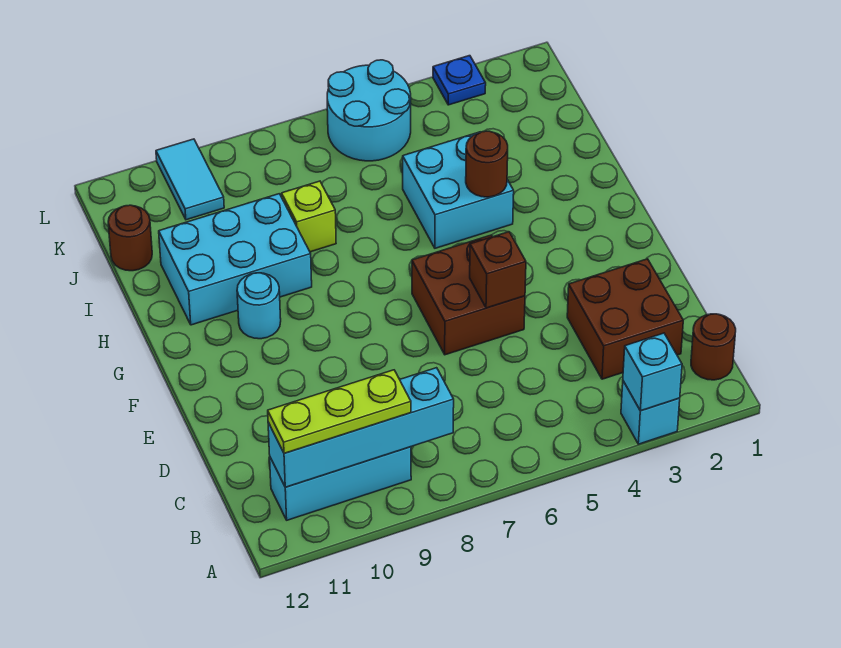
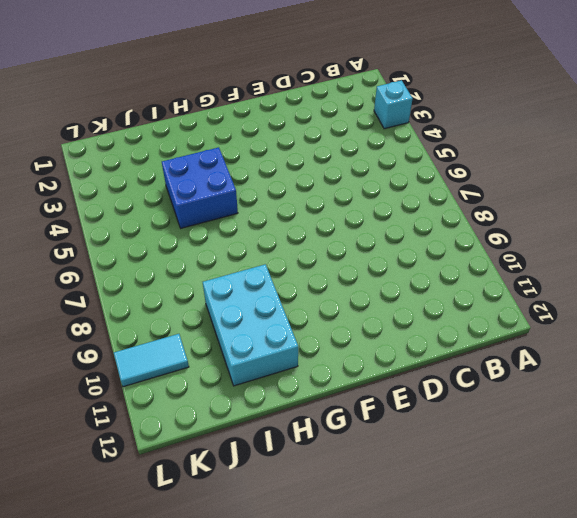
blue 2x2 brick [162,147,238,228] -> cyan 2x2 brick [403,132,514,248]
none -> brown 1x1 round brick [691,314,736,380]
none -> cyan 1x3 brick [270,447,411,520]
none -> brown 2x2 brick [567,259,683,379]

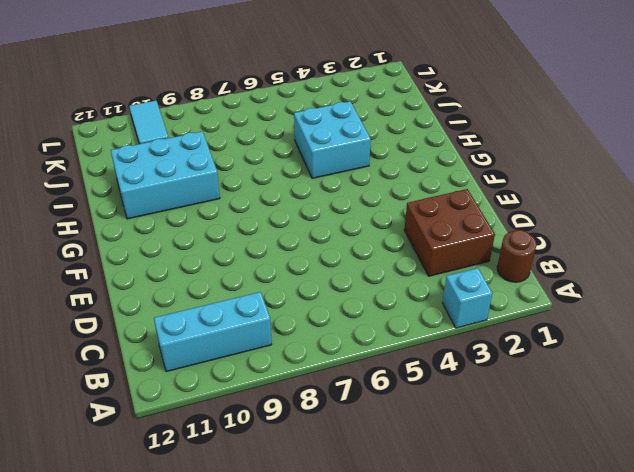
none -> brown 2x2 brick [412,235,525,355]
none -> cyan 1x1 round brick [237,273,281,339]
none -> lime 1x1 brick [282,181,336,252]

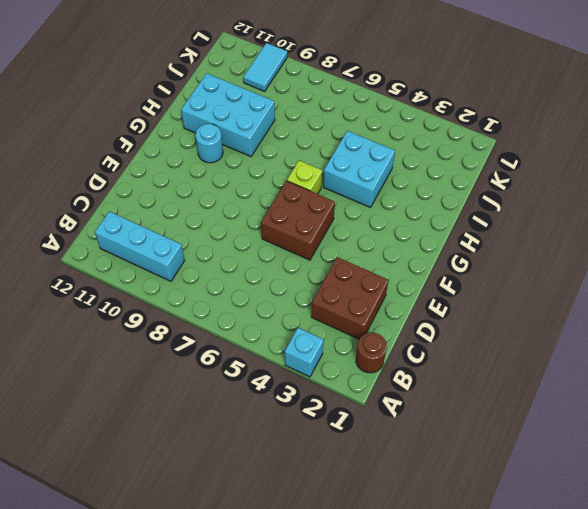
lime 1x1 brick [287,161,322,194] -> lime 1x1 brick moved to [282,181,336,252]
none -> brown 1x1 round brick [108,205,152,271]
none -> cyan 2x2 round brick [327,60,411,161]
none -> blue 1x1 plate [433,56,486,105]

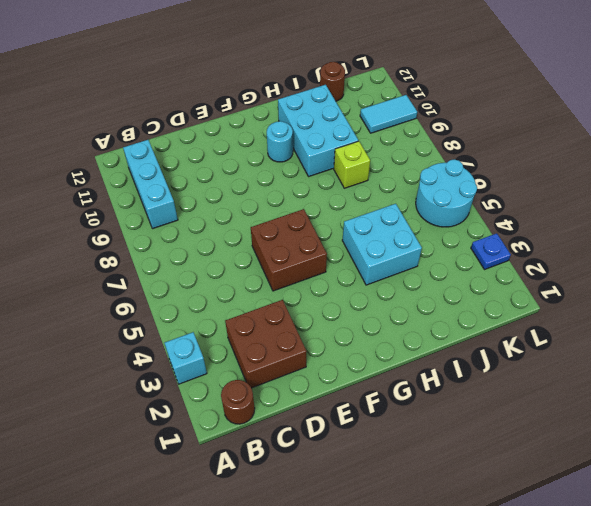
none -> cyan 1x1 brick [623,333,682,411]
none -> cyan 1x4 brick [268,368,454,487]
none -> brown 1x1 brick [470,232,526,308]

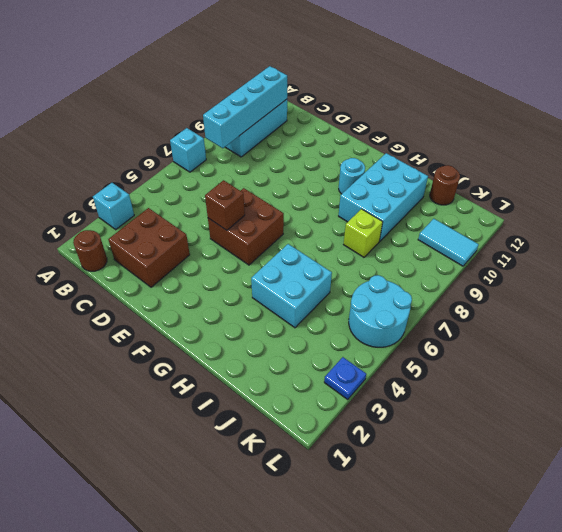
cyan 1x1 brick [170,128,206,172] -> cyan 1x1 brick moved to [623,333,682,411]
none -> brown 1x1 round brick [466,131,508,197]
none -> lime 1x3 plate [268,370,411,453]

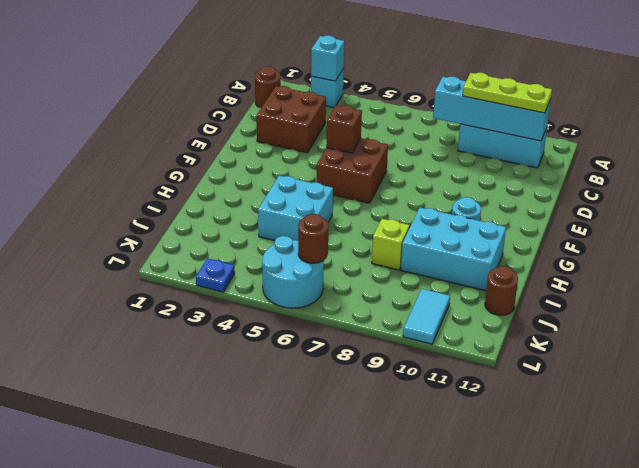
brown 1x1 round brick [298,214,328,263] -> brown 1x1 round brick moved to [466,131,508,197]

